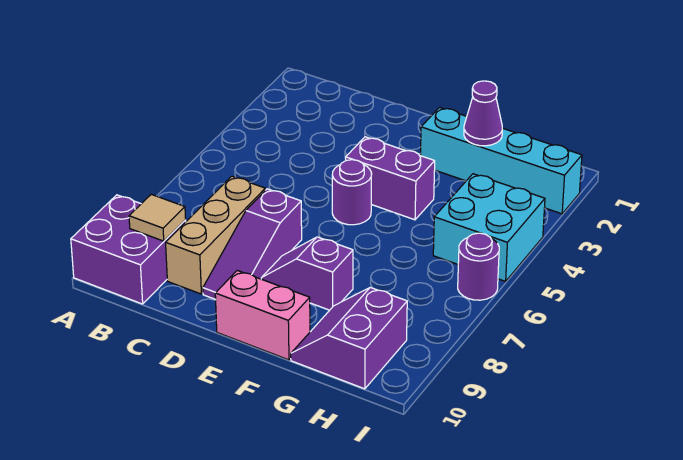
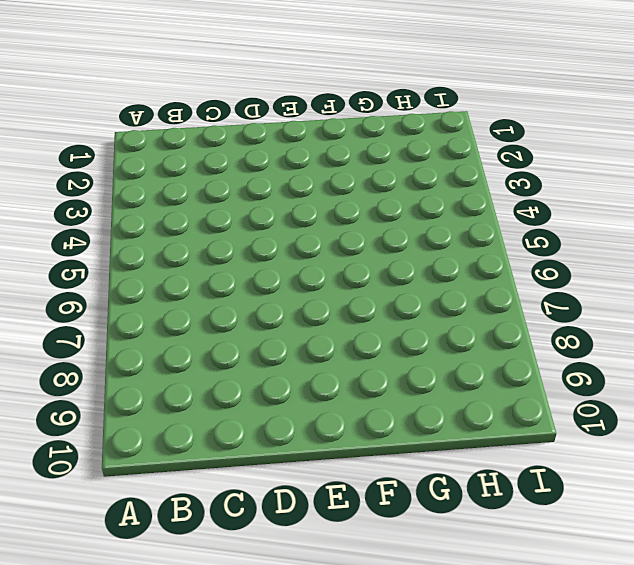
none -> purple 2x2 brick [71,195,186,304]
none -> tan 1x3 brick [166,176,265,294]
none -> purple 1x3 slope [203,189,302,300]

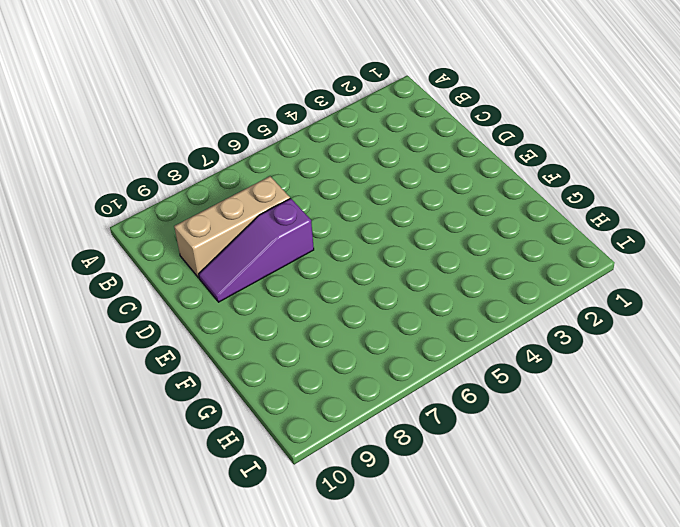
none -> purple 2x2 brick [71,195,186,304]
none -> purple 1x2 brick [346,137,435,220]
none -> purple 1x1 round brick [332,160,372,225]

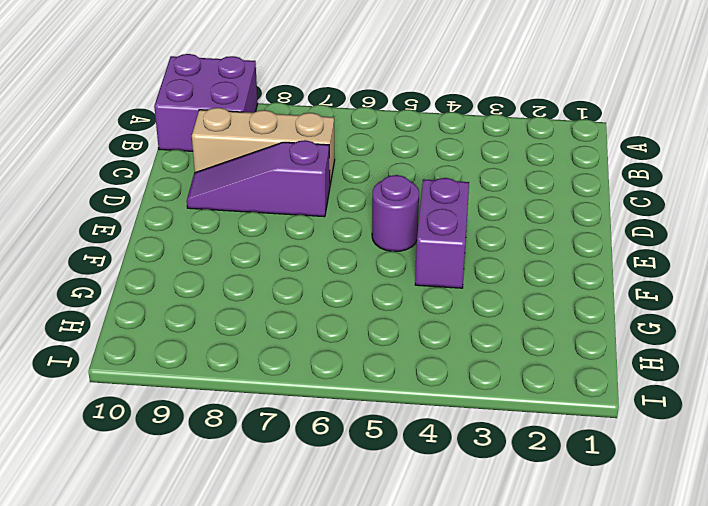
none -> purple 1x2 slope [261,237,353,310]
none -> pink 1x2 brick [215,270,310,360]
none -> cyan 1x4 brick [421,107,582,214]

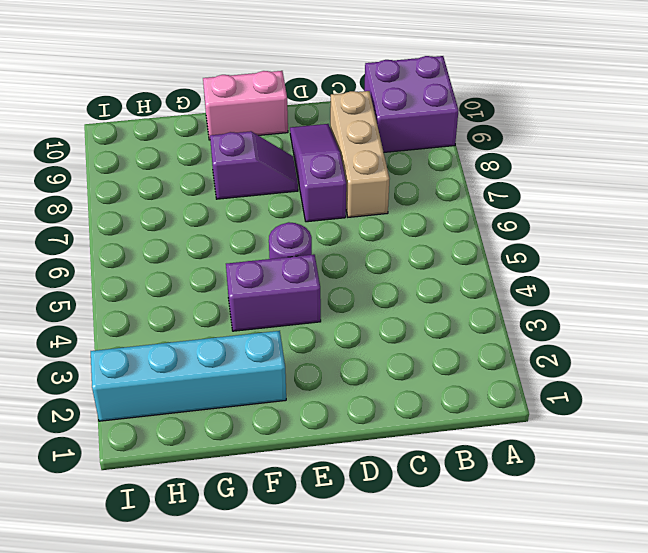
none -> purple 2x2 slope [291,287,407,389]
none -> cyan 2x2 brick [433,174,545,281]
none -> purple 1x1 round brick [458,233,499,300]

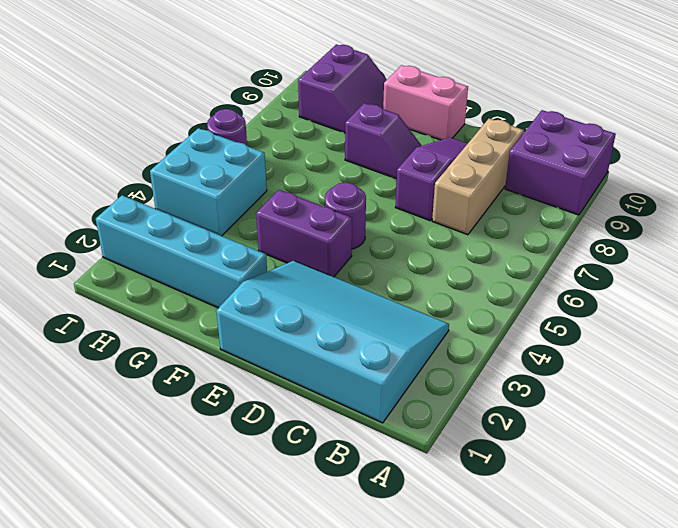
cyan 3x4 slope [216,261,449,423] -> none
none -> tan 1x1 tile [129,194,186,241]
none -> purple 1x1 cone [464,81,502,146]

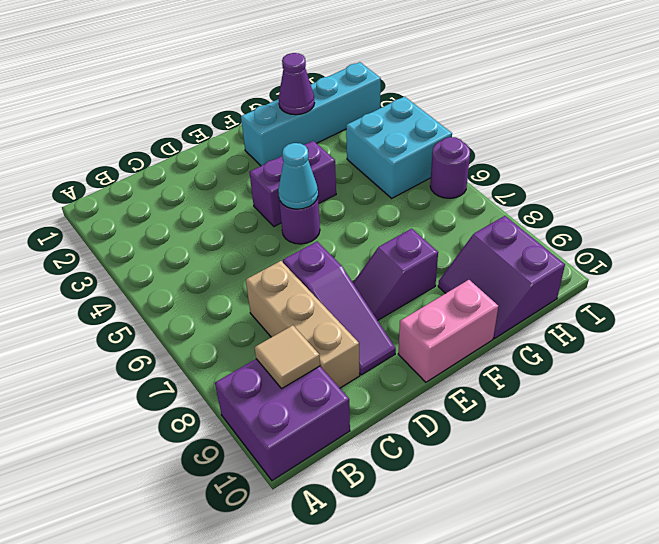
cyan 1x1 cone [278,143,318,209] -> none

